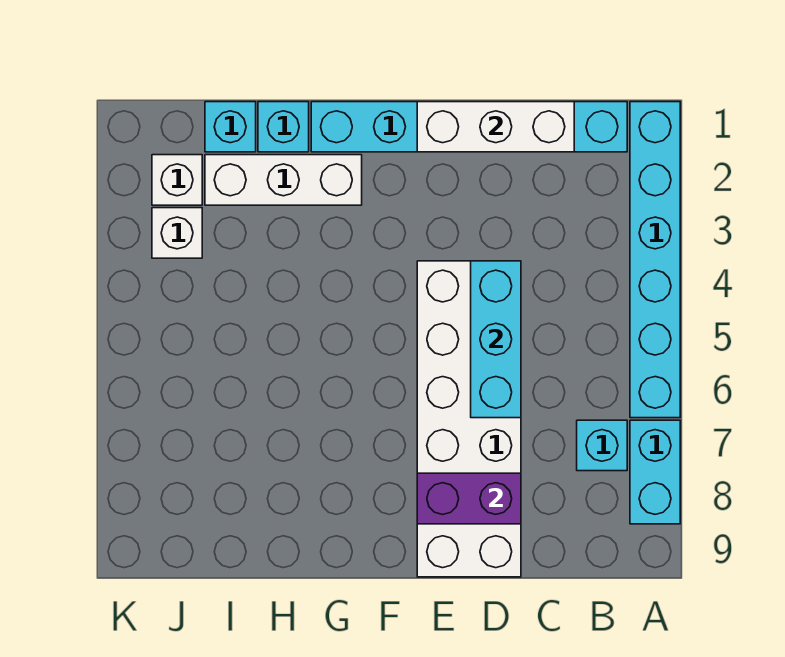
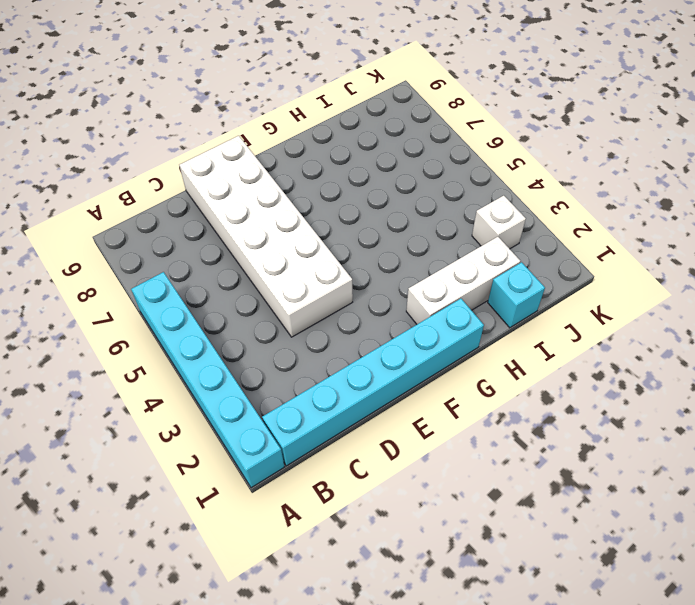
none -> cyan 1x2 brick [630,420,680,524]
none -> cyan 1x1 brick [577,420,627,471]
none -> cyan 1x1 brick [258,102,309,152]

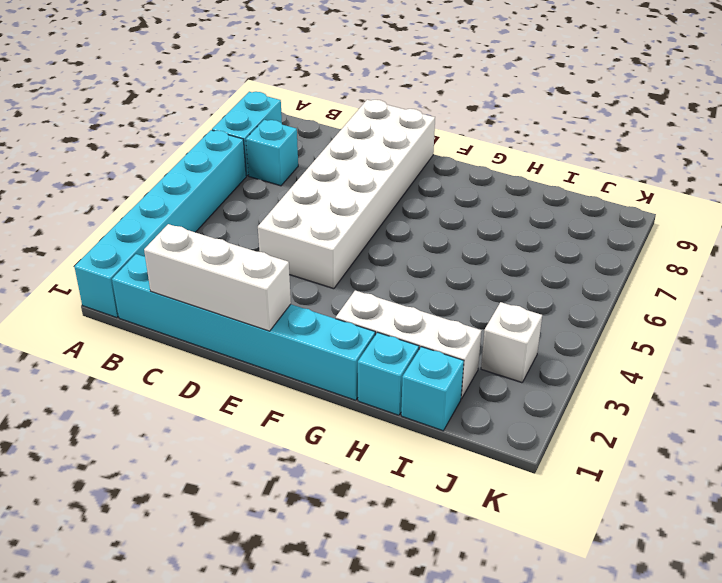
none -> white 1x1 brick [152,155,202,205]
none -> cyan 1x3 brick [471,261,521,418]
none -> purple 1x2 brick [417,473,521,524]

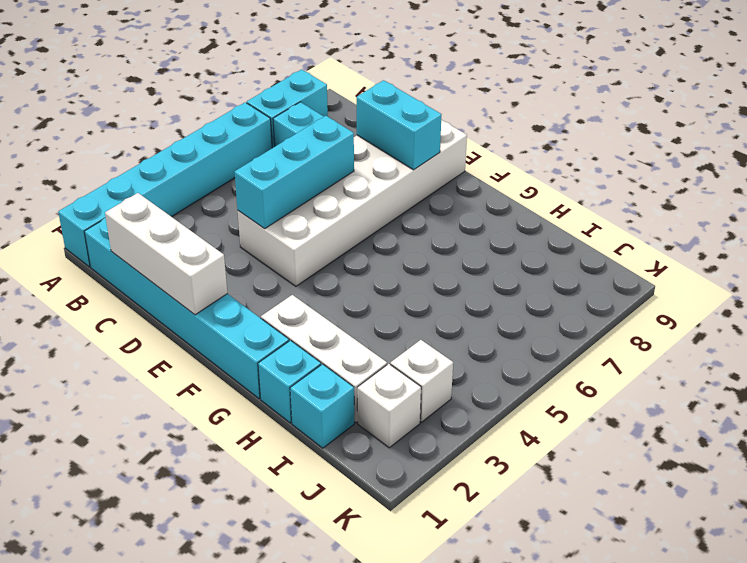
cyan 1x2 brick [357,80,442,170] -> purple 1x2 brick [417,473,521,524]

